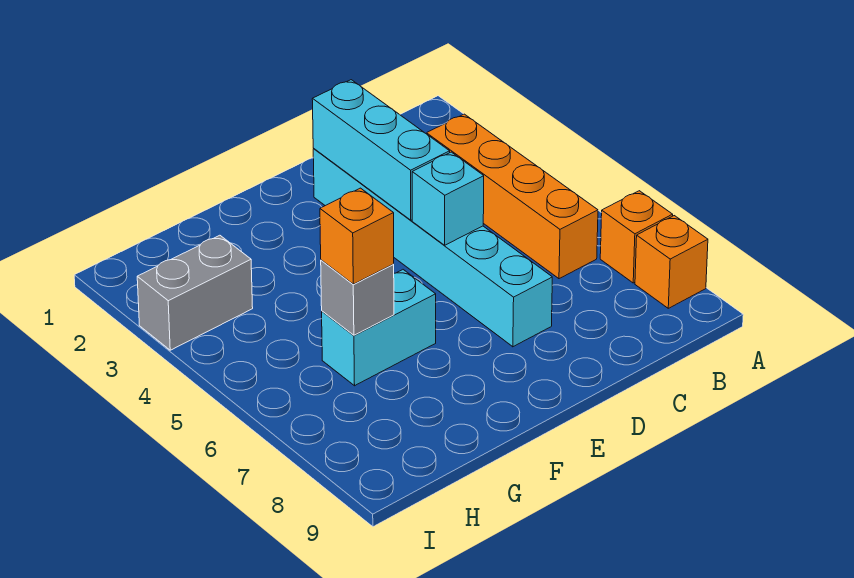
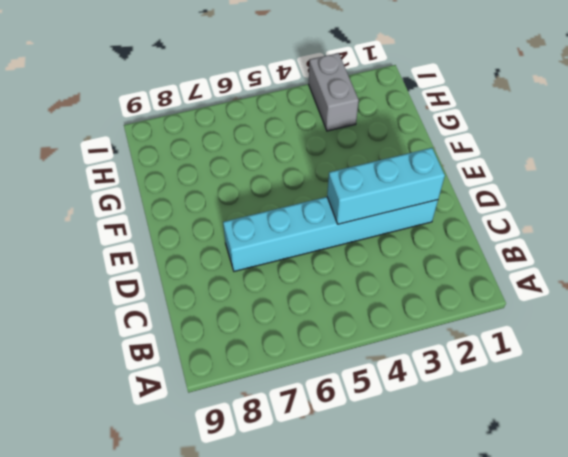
none -> orange 1x1 brick [600,191,673,283]
none -> orange 1x1 brick [635,216,708,308]

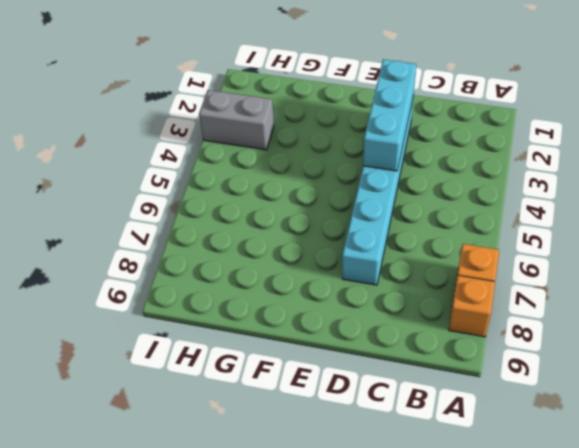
none -> orange 1x4 brick [427,114,598,279]
none -> cyan 1x2 brick [322,270,436,386]

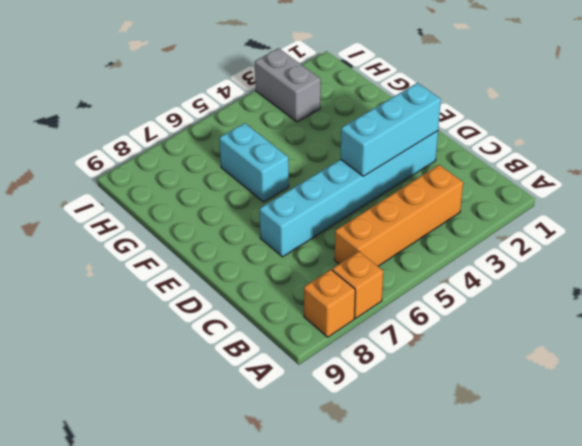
none -> cyan 1x1 brick [412,152,484,245]
none -> grey 1x1 brick [321,260,394,335]

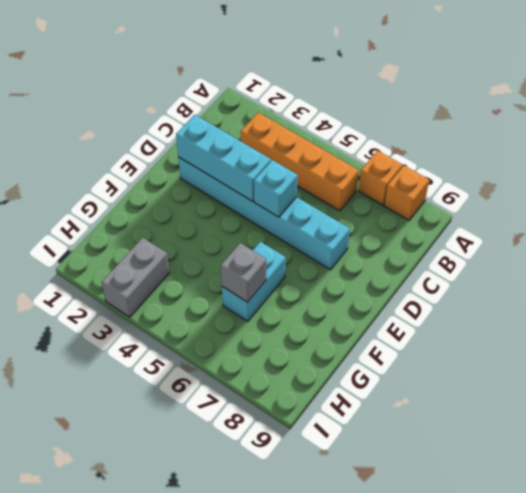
none -> orange 1x1 brick [320,188,394,284]

